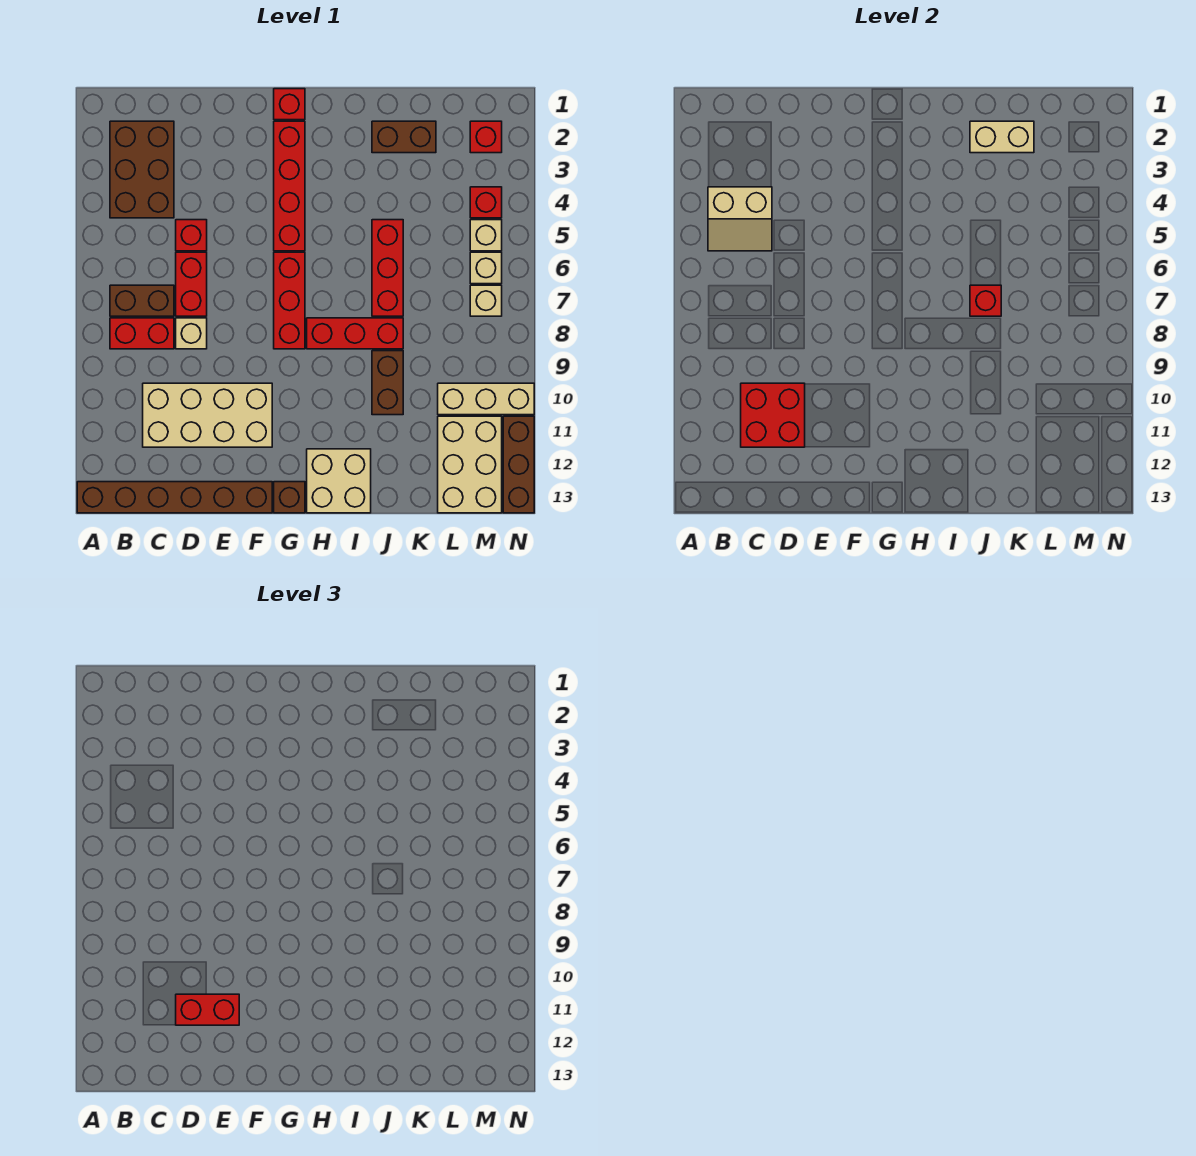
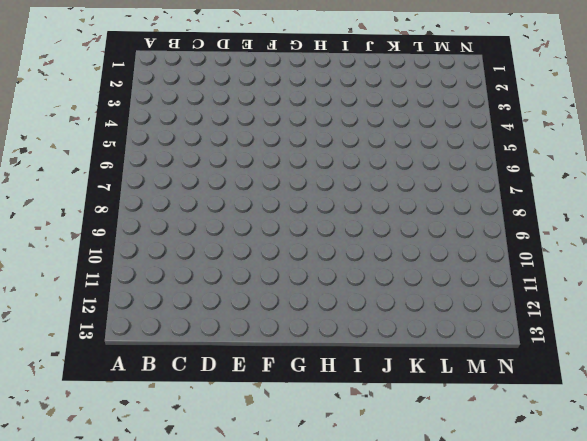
none -> brown 1x6 brick [77,482,272,513]
none -> brown 2x3 brick [110,121,174,218]
none -> brown 1x2 brick [110,285,174,316]
none -> red 1x2 brick [110,318,174,349]

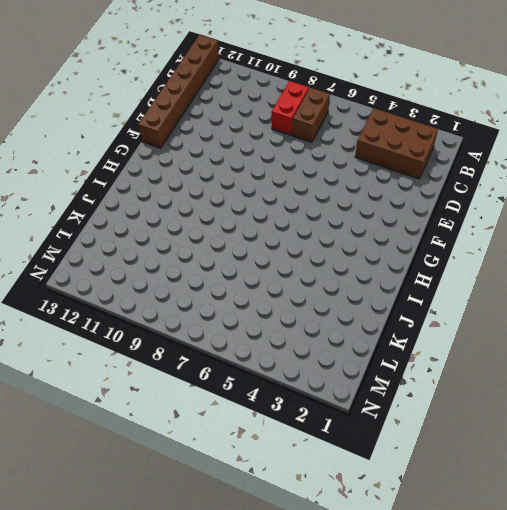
none -> tan 2x4 brick [143,383,272,447]
none -> red 1x1 brick [176,220,207,251]
none -> red 1x2 brick [176,252,207,316]
none -> tan 1x1 brick [176,318,207,349]

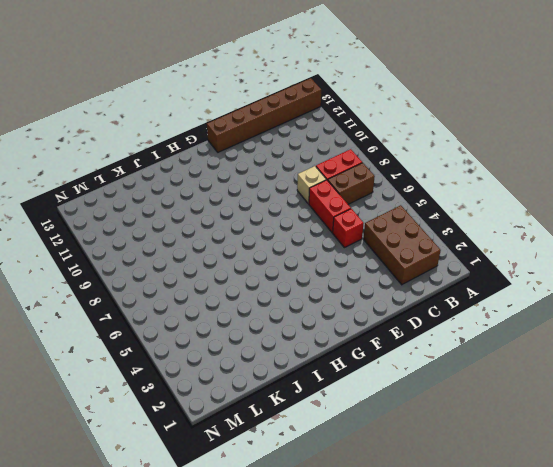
none -> tan 2x4 brick [143,383,272,447]
none -> red 1x1 brick [274,89,305,120]
none -> red 1x4 brick [274,121,305,251]
none -> red 1x3 brick [274,252,305,349]

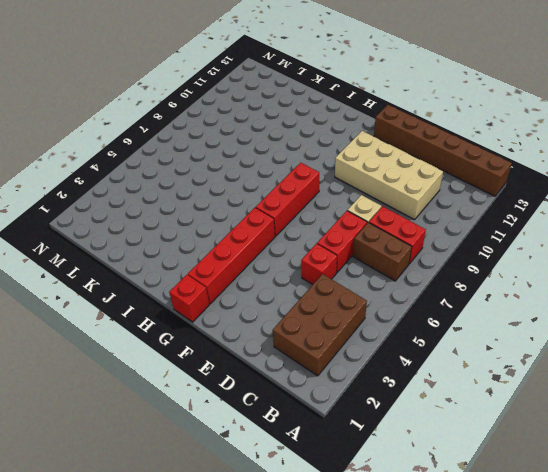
none -> brown 1x1 brick [274,482,305,513]
none -> red 1x3 brick [307,318,403,349]
none -> tan 2x2 brick [307,449,371,513]
none -> brown 1x2 brick [372,121,436,153]

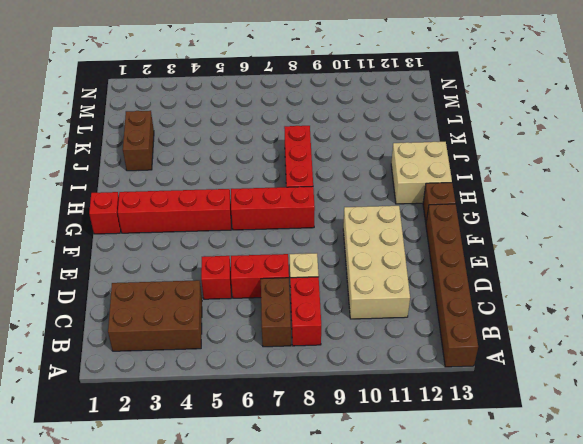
none -> red 1x3 brick [372,220,403,316]
none -> brown 1x2 brick [372,351,403,415]
none -> tan 1x3 brick [438,383,534,415]
none -> tan 2x3 brick [438,416,502,513]

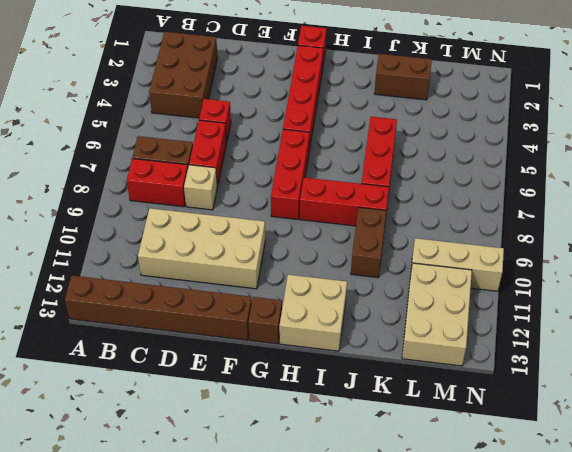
none -> red 1x1 brick [470,121,502,153]
none -> red 1x1 brick [470,187,502,218]
none -> tan 1x1 brick [470,220,502,251]
none -> tan 1x1 brick [470,252,502,284]

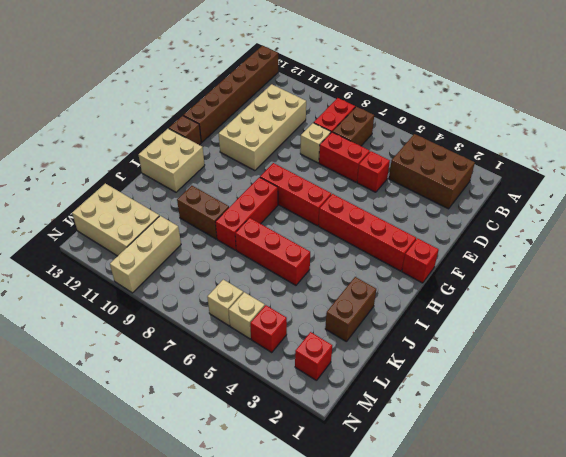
none -> tan 1x1 brick [470,285,502,316]
none -> brown 1x3 brick [503,416,534,513]
none -> tan 2x2 slope [708,187,772,251]
none -> red 2x2 brick [741,383,805,447]

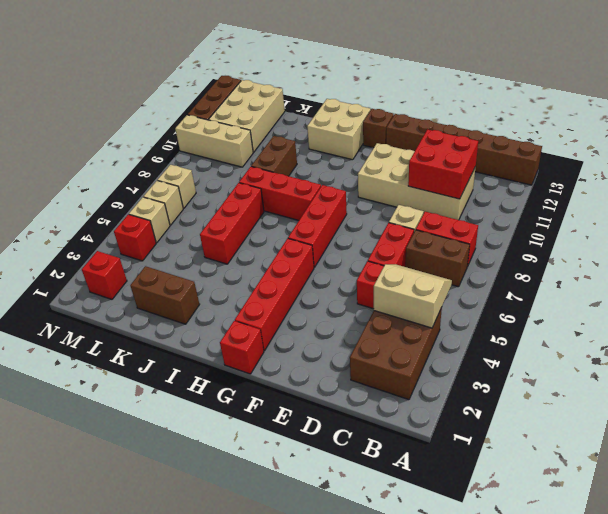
none -> tan 1x2 brick [970,121,1034,153]
none -> red 1x1 brick [970,285,1001,316]
none -> red 1x2 brick [176,994,239,1025]

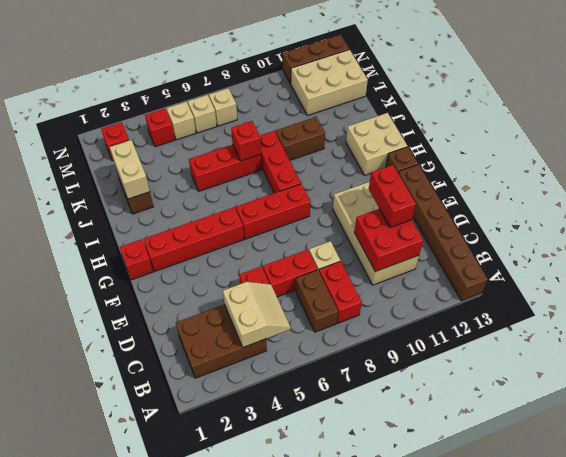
none -> tan 1x3 brick [438,383,534,415]

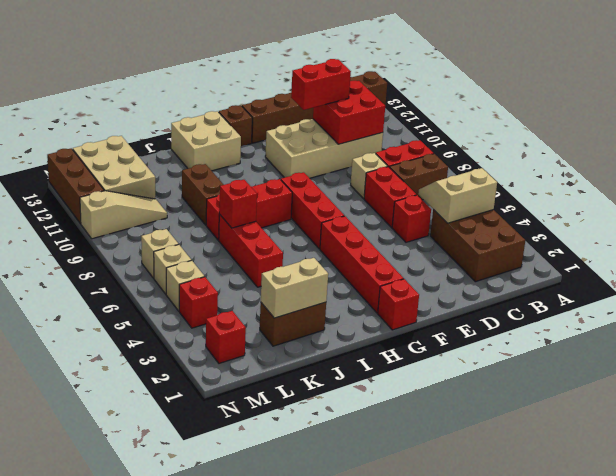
tan 1x3 slope [80,191,167,239] -> tan 1x3 brick [438,383,534,415]

